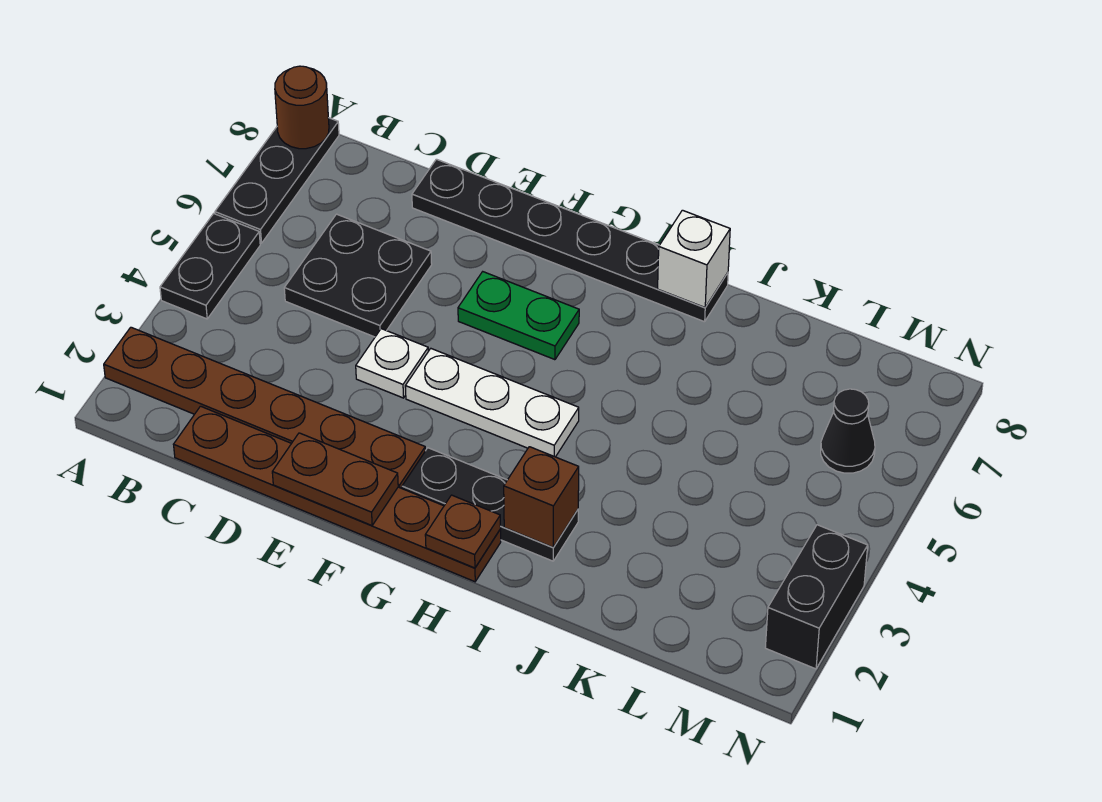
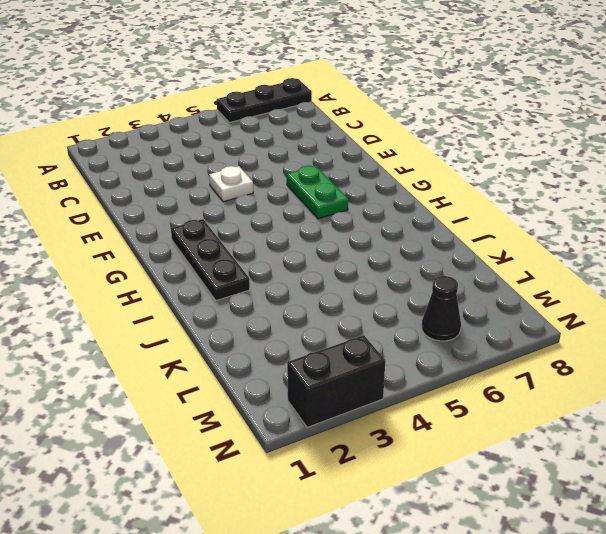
none -> brown 1x6 plate [104,327,425,488]
none -> black 1x2 plate [160,214,260,319]
none -> brown 1x6 plate [174,406,501,582]

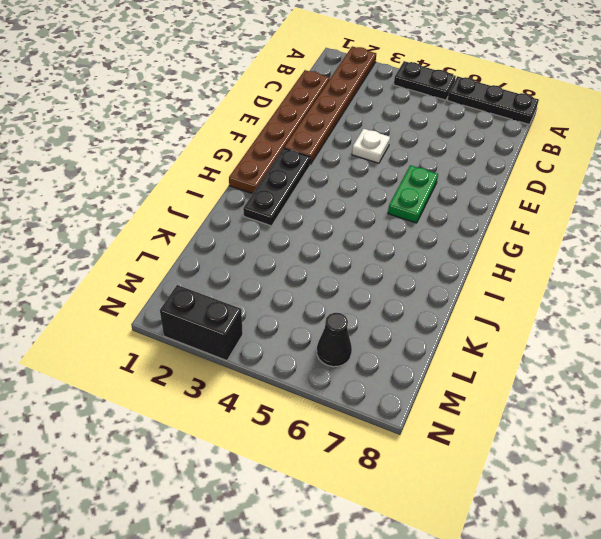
none -> black 2x2 plate [284,214,432,337]
none -> black 1x6 plate [412,159,728,322]
none -> white 1x3 plate [405,349,579,457]

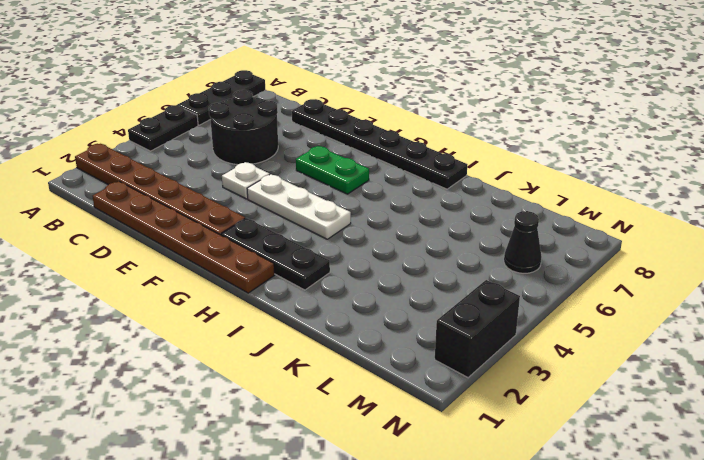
black 2x2 round brick [209,90,278,165] -> black 2x2 plate [284,214,432,337]
none -> brown 1x1 round brick [275,66,329,149]
none -> brown 1x2 plate [272,433,398,525]
none -> brown 1x1 plate [425,495,501,568]

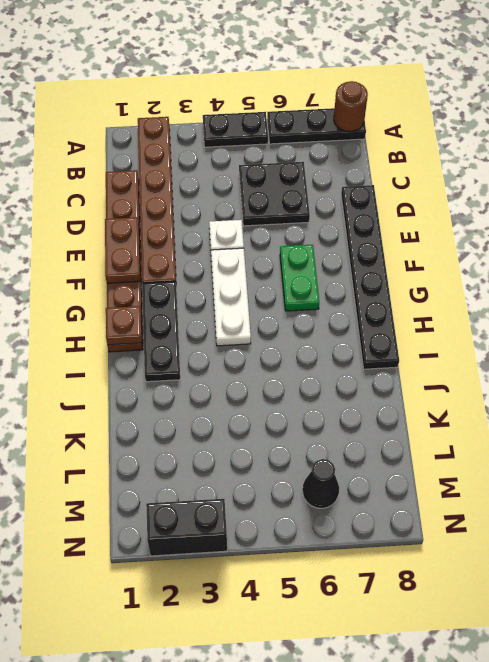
none -> brown 1x1 brick [504,447,579,547]
none -> white 1x1 brick [658,210,730,307]

